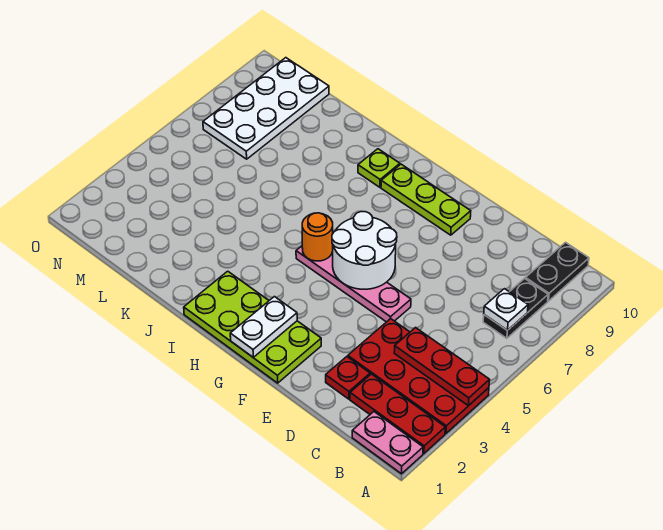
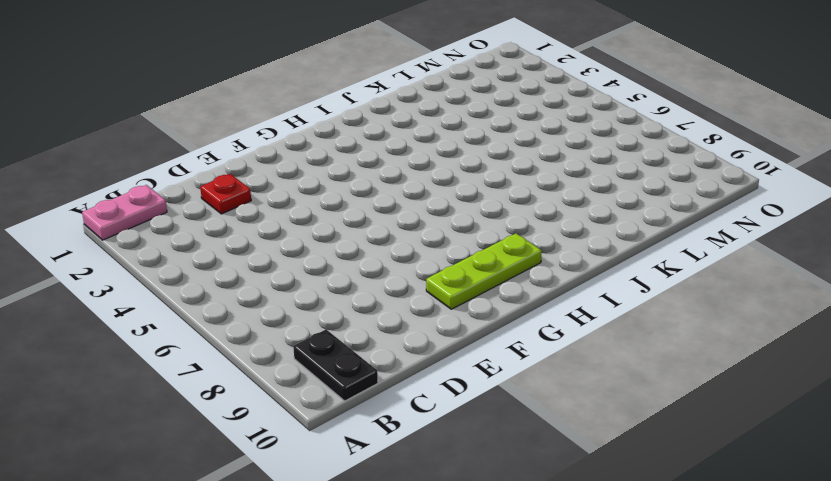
none -> red 1x3 plate [350,374,445,453]
none -> red 2x4 plate [348,319,489,433]
none -> black 1x2 plate [483,279,548,338]

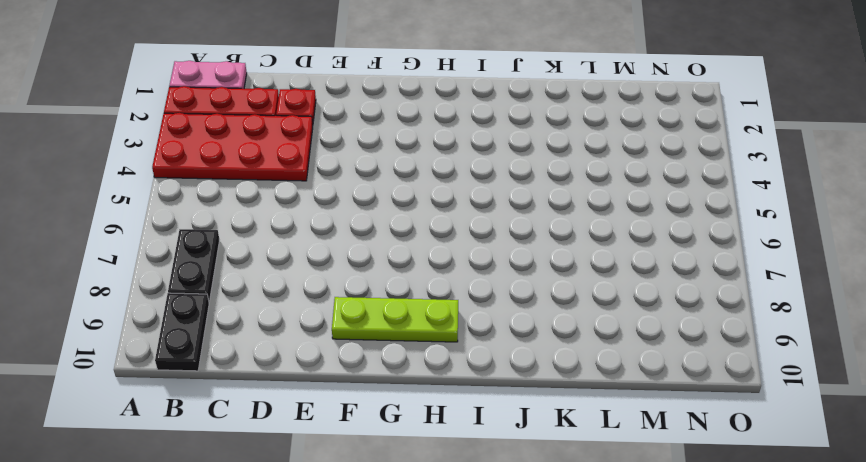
none -> pink 1x4 plate [296,246,411,322]
none -> lime 2x4 plate [184,271,321,383]
none -> lime 1x1 plate [358,149,400,187]

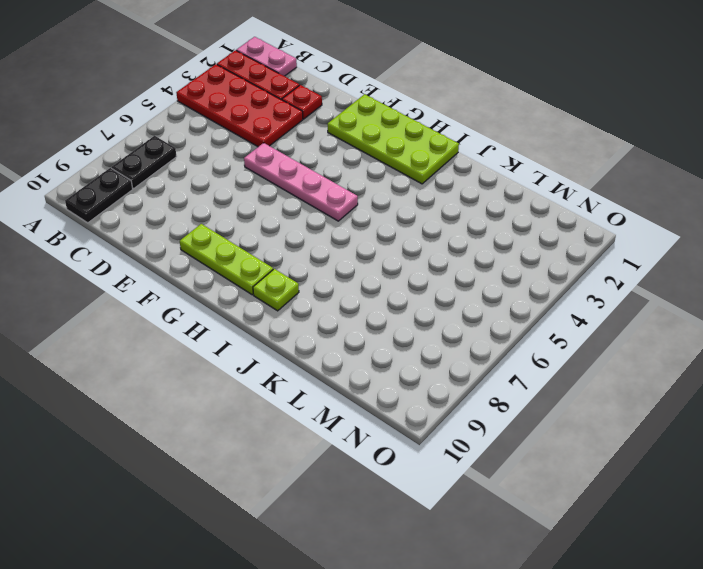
none -> white 2x4 plate [203,58,329,159]
none -> red 1x3 plate [394,328,490,406]
none -> white 1x1 plate [484,289,528,330]

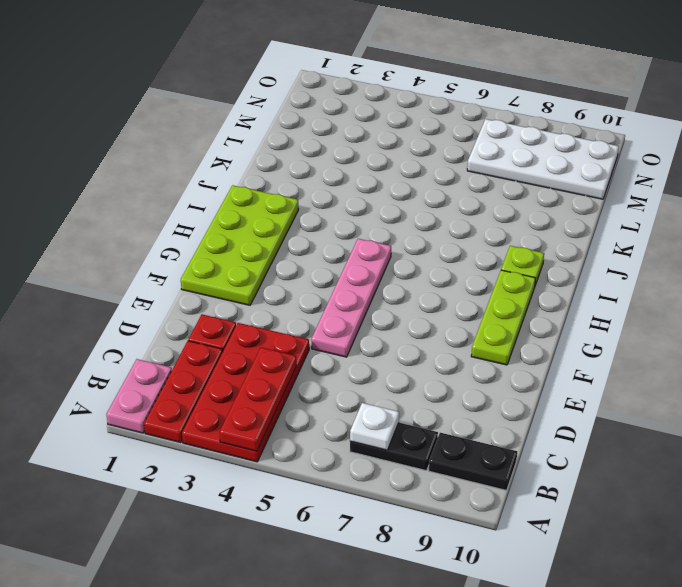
none -> white 2x2 round brick [332,212,397,289]
none -> white 1x2 plate [230,297,297,357]
none -> orange 1x1 round brick [302,213,333,261]

